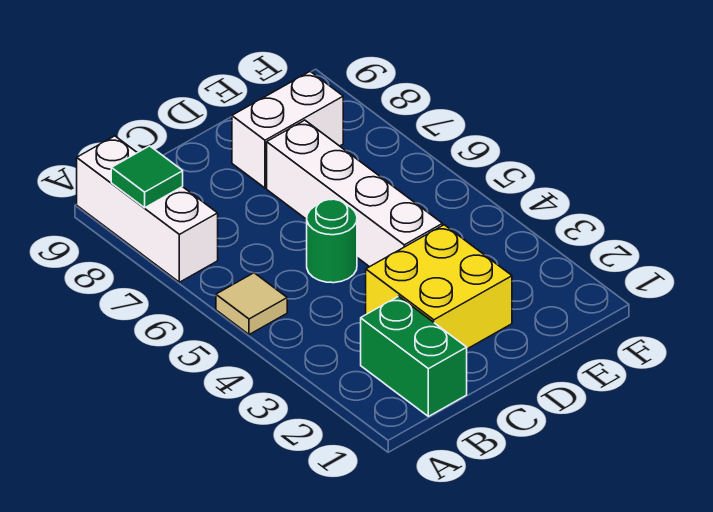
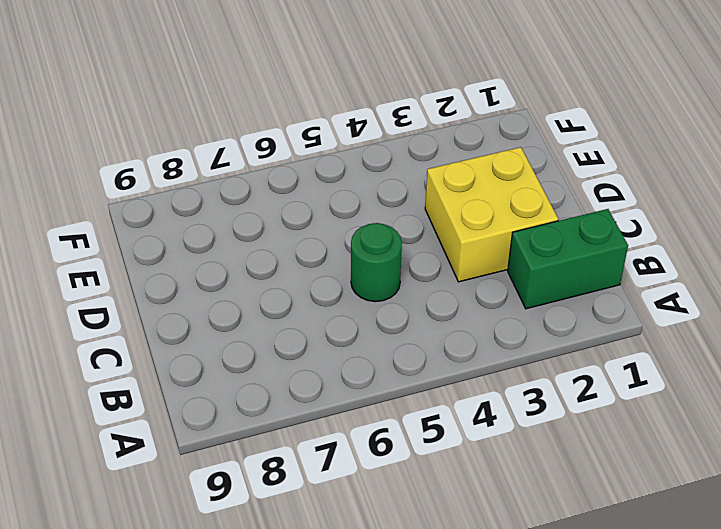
none -> tan 1x1 tile [216,273,287,335]
none -> white 1x3 brick [77,136,218,282]

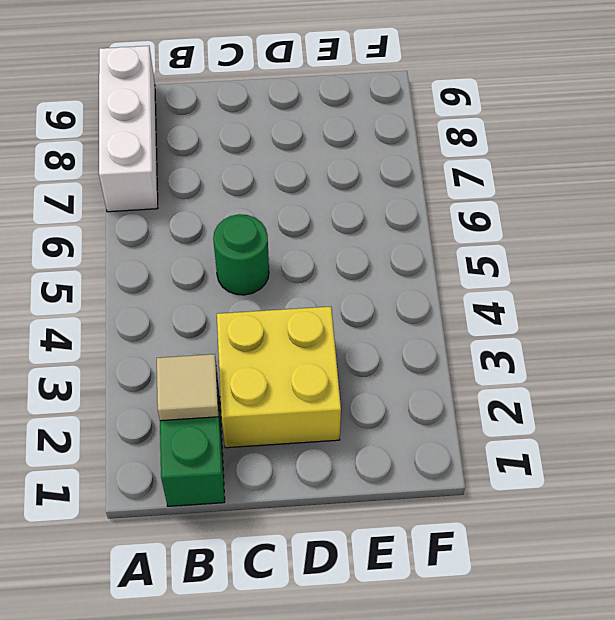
tan 1x1 tile [157,354,218,421] -> tan 1x1 tile moved to [216,273,287,335]
none -> white 1x4 brick [267,120,443,267]
none -> white 1x2 brick [232,71,343,188]

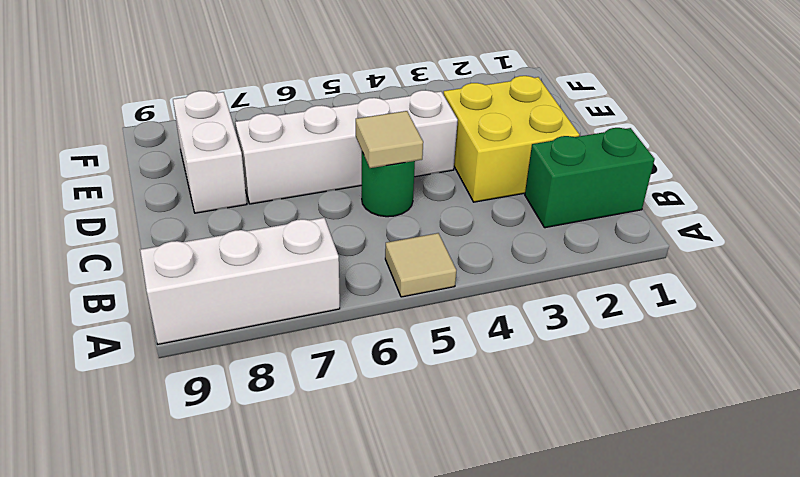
tan 1x1 tile [356,111,423,168] -> none
none -> green 1x1 tile [111,146,183,208]

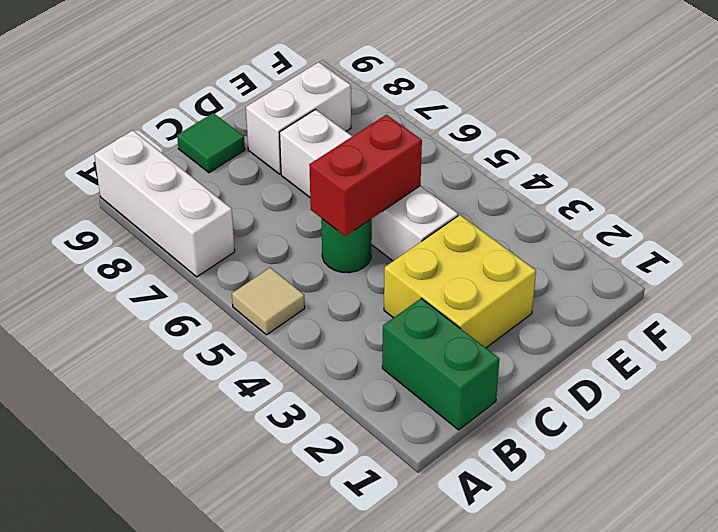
red 1x2 brick [309,115,422,236] -> none
green 1x1 tile [177,113,245,173] -> green 1x1 tile moved to [111,146,183,208]

